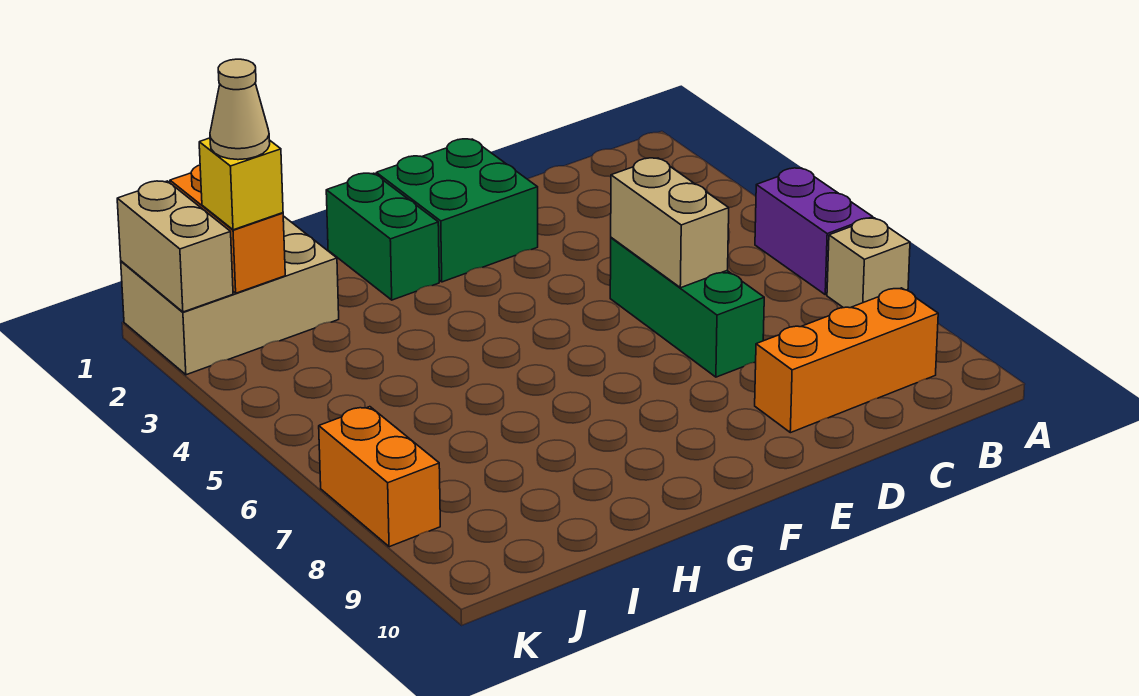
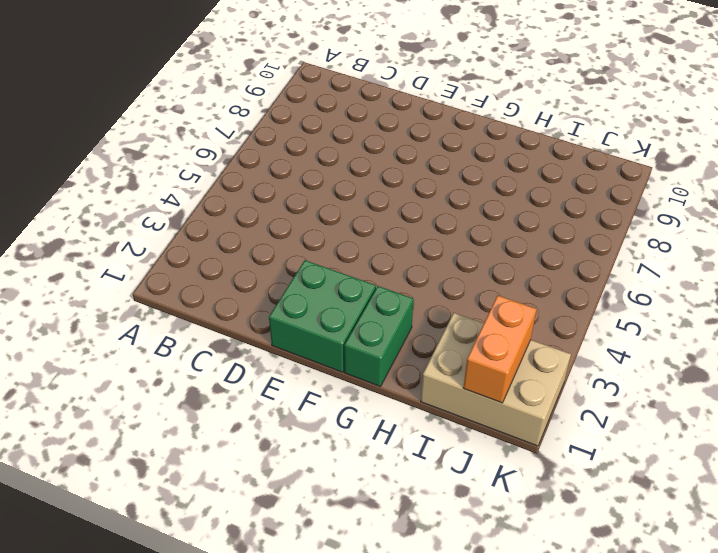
none -> purple 1x2 brick [755,168,873,295]
none -> tan 1x1 brick [827,218,910,308]
none -> orange 1x3 brick [755,288,938,433]

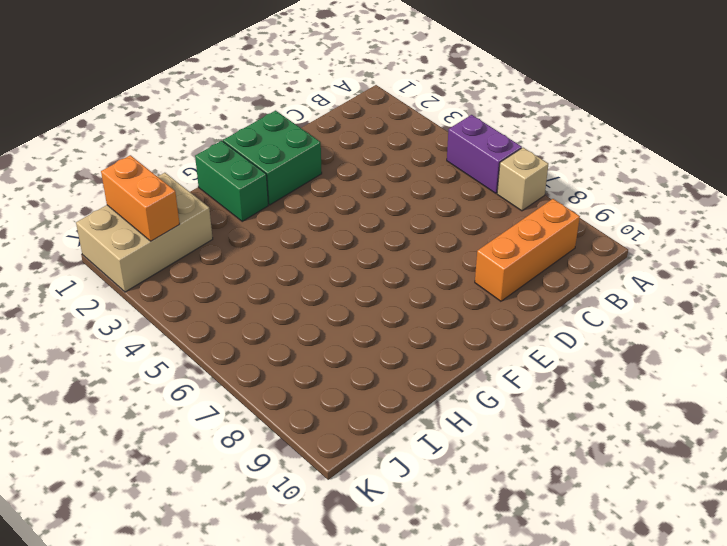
none -> green 1x3 brick [610,238,764,377]
none -> orange 1x2 brick [319,407,440,547]
none -> tan 1x2 brick [611,158,729,288]

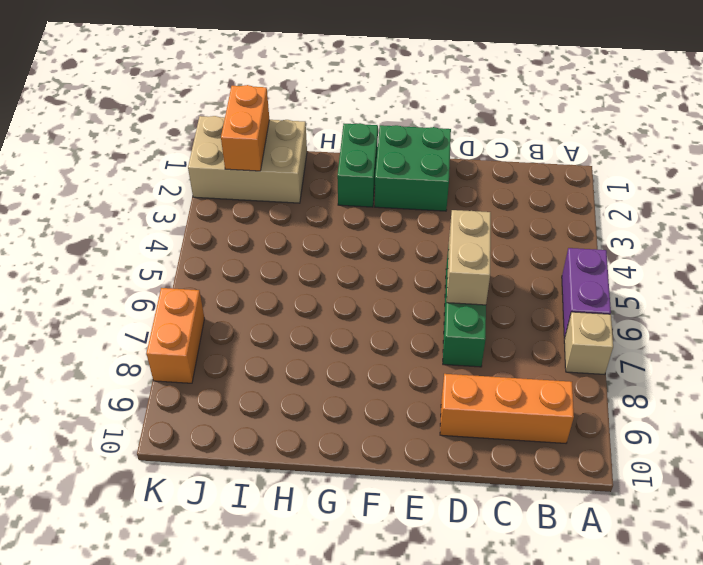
none -> tan 1x2 brick [117,181,233,312]
none -> yellow 1x1 brick [199,138,283,230]
none -> tan 1x1 cone [210,59,270,160]

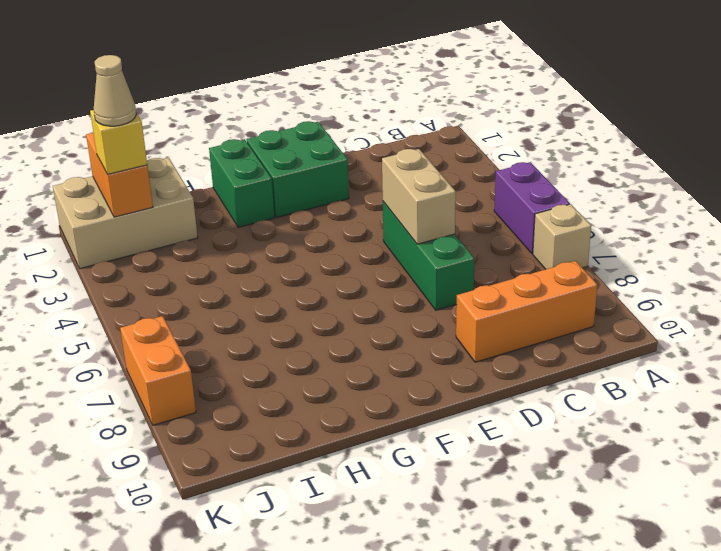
none -> tan 1x2 brick [117,181,233,312]

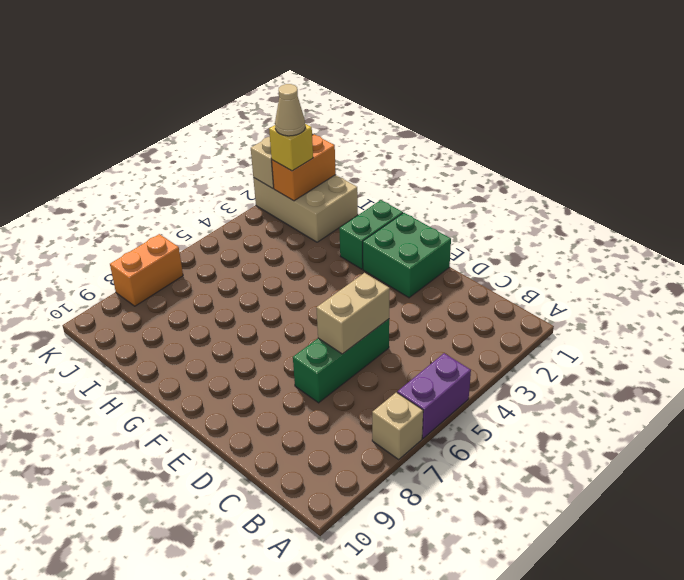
none -> orange 1x3 brick [755,288,938,433]

